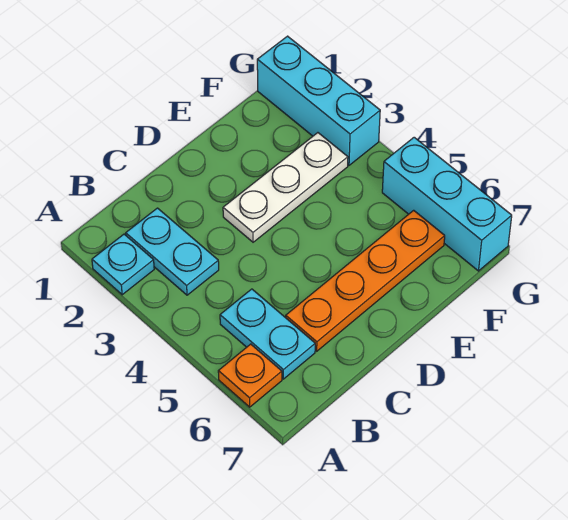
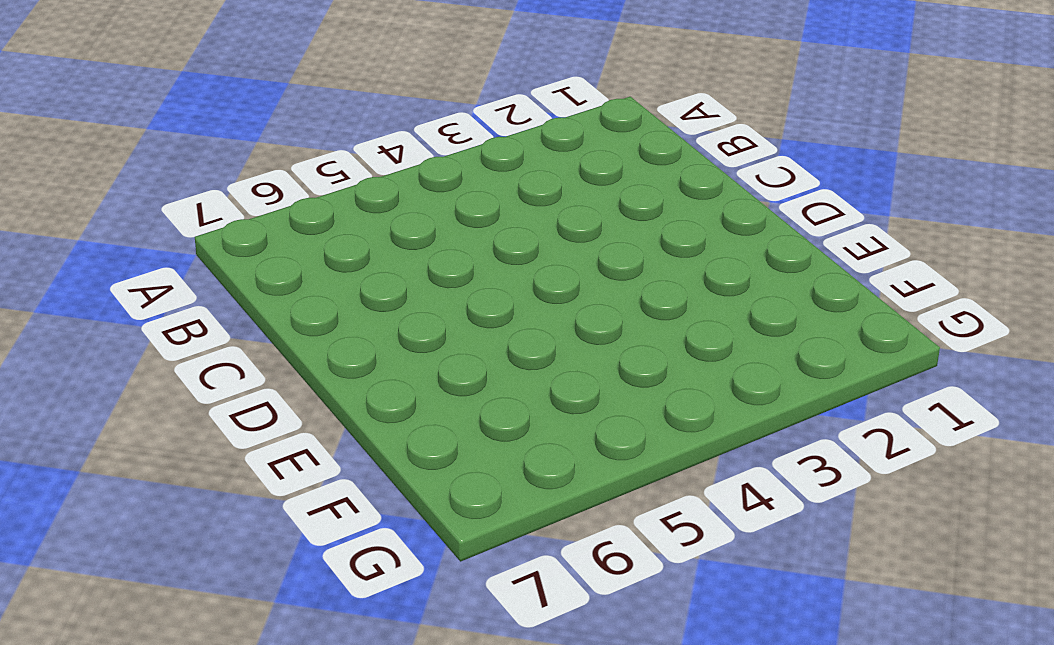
none -> cyan 1x1 plate [92,234,154,295]
none -> orange 1x1 plate [218,344,282,407]

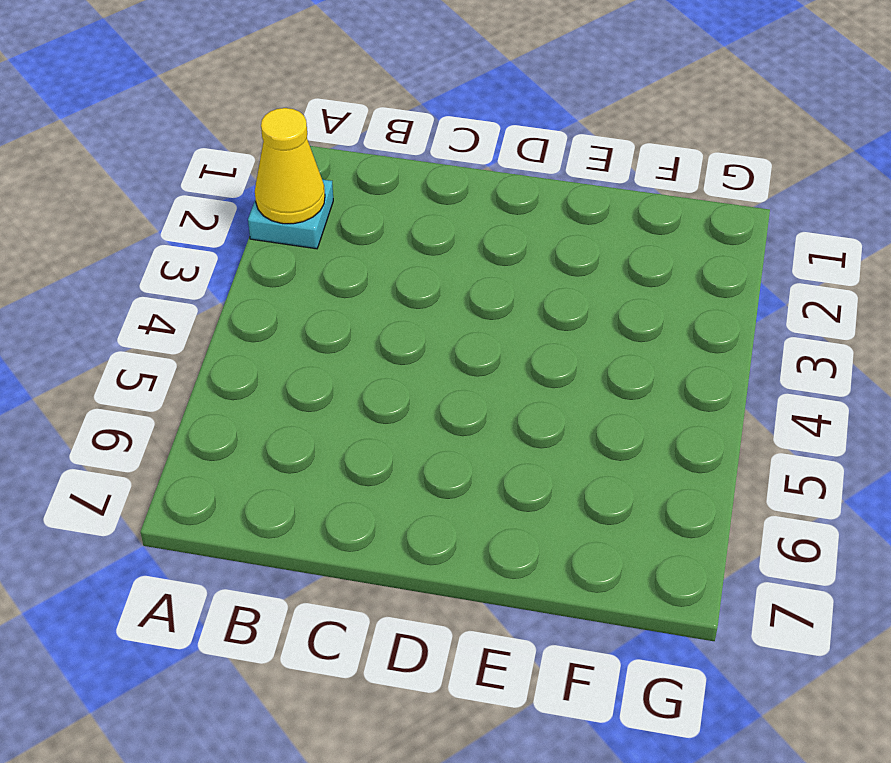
yellow 1x1 cone [255,108,325,224] -> none
none -> orange 1x1 plate [218,344,282,407]
none -> cyan 1x2 plate [126,208,219,295]

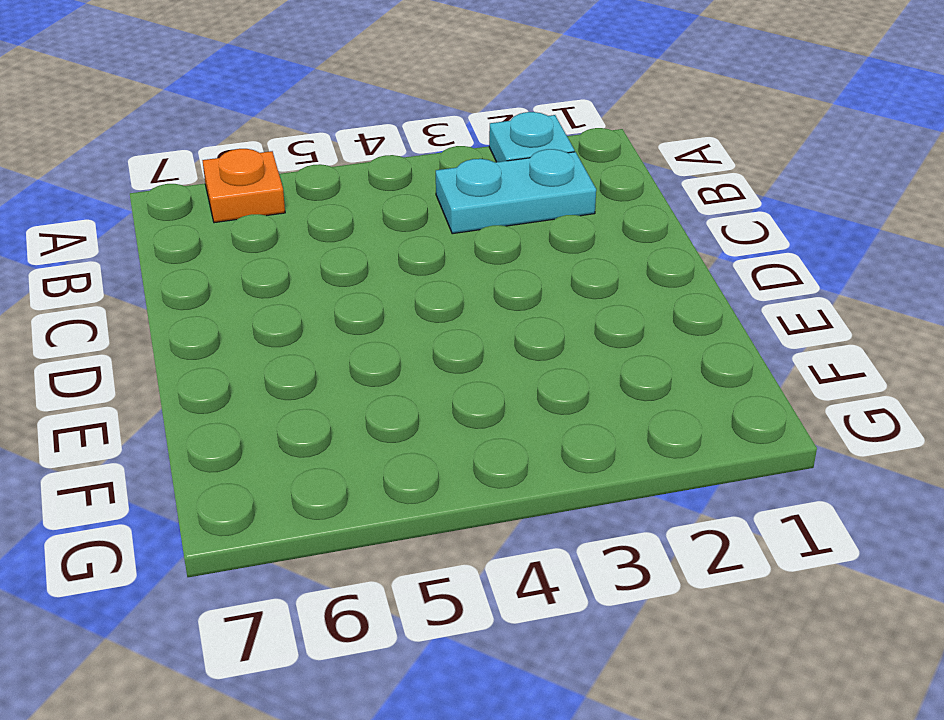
none -> cyan 1x2 plate [220,289,315,379]
none -> orange 1x4 plate [286,210,445,351]

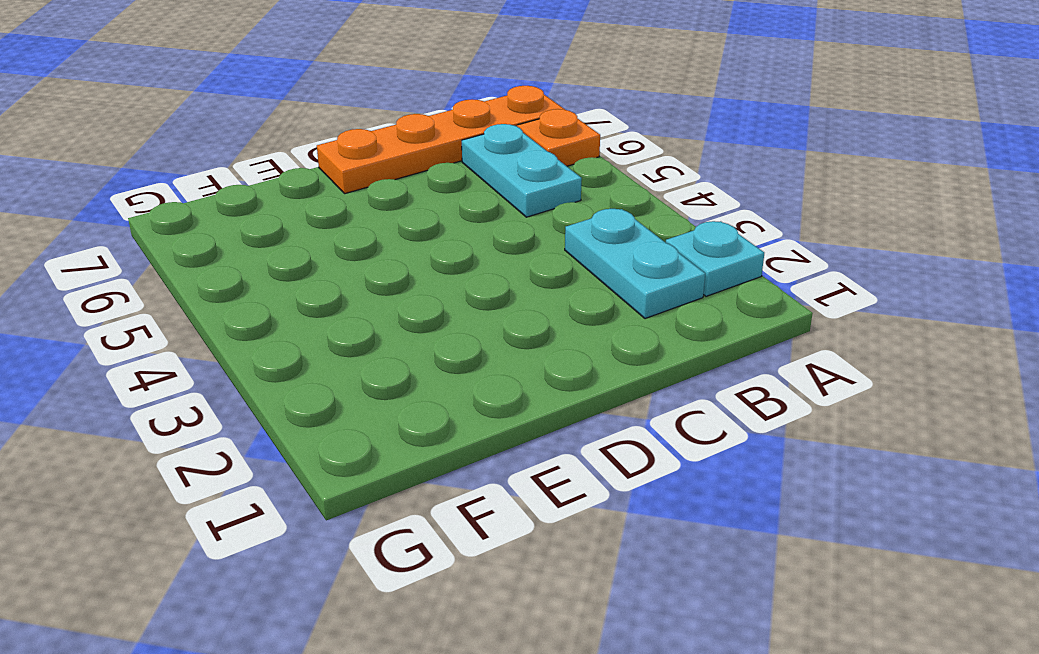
orange 1x4 plate [317,86,565,194] -> orange 1x4 plate moved to [286,210,445,351]
none -> white 1x3 plate [223,133,348,242]
none -> cyan 1x3 brick [257,36,380,165]

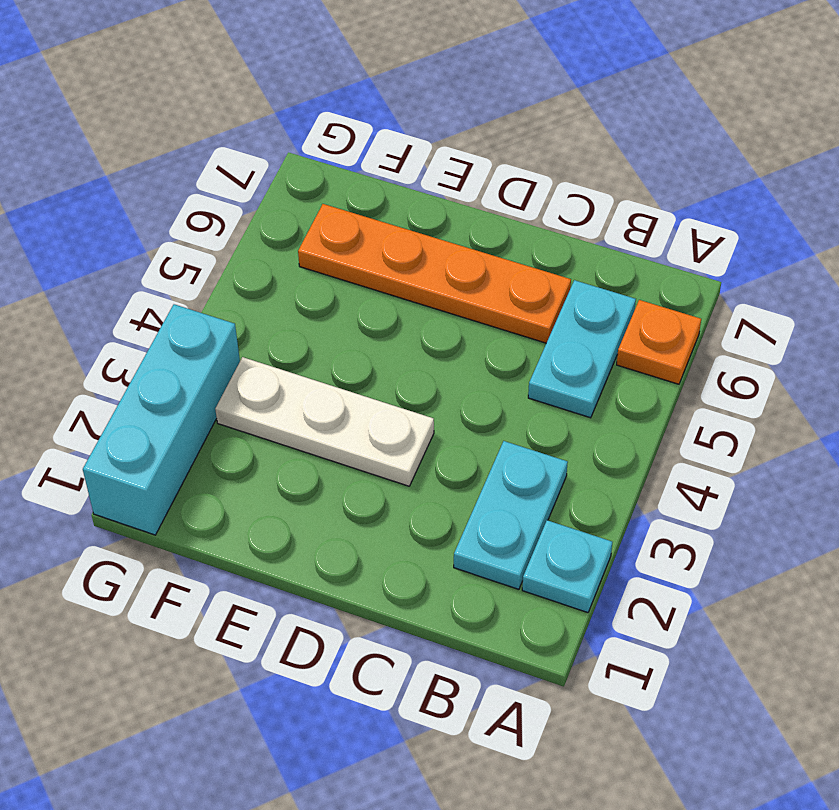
none -> cyan 1x3 brick [382,137,512,271]

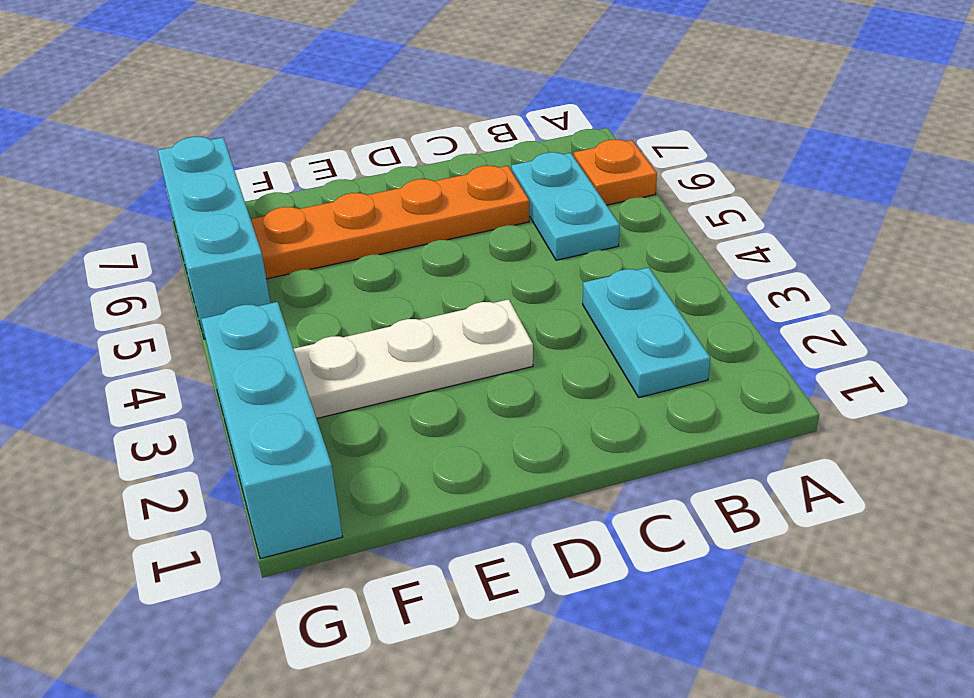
none -> cyan 1x1 plate [92,234,154,295]

